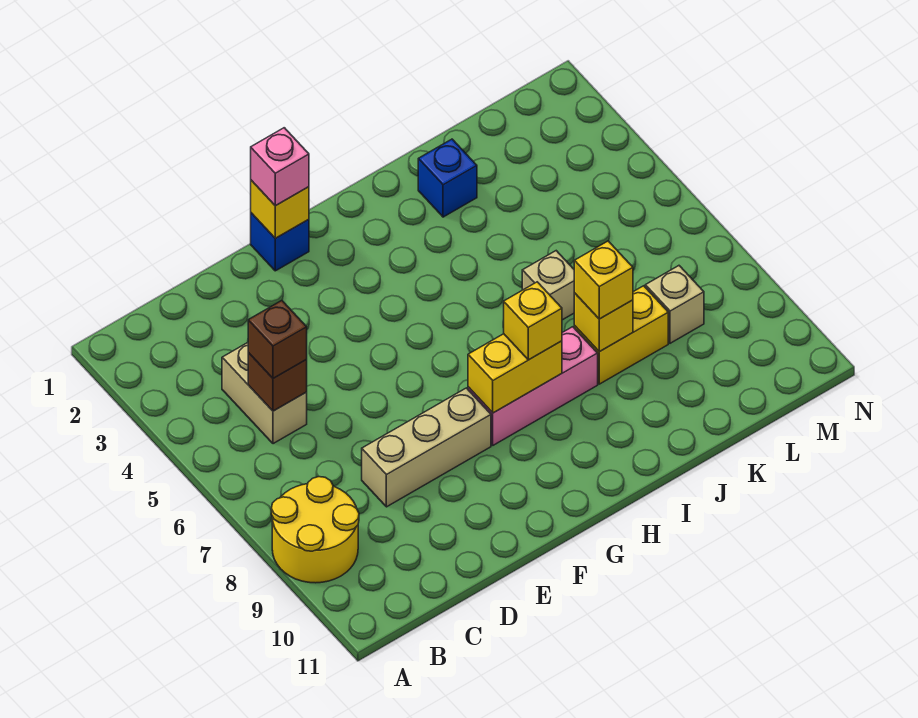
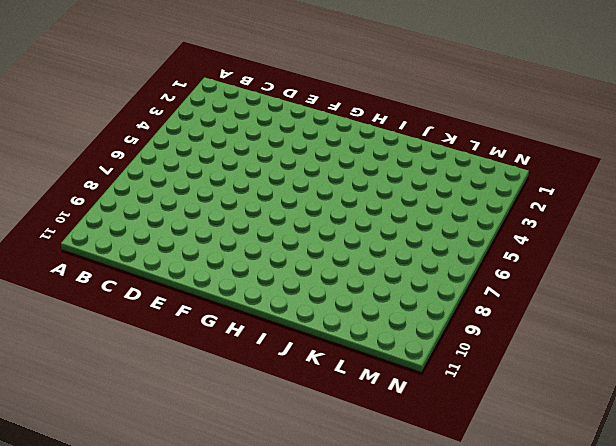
none -> yellow 2x2 round brick [271,477,359,583]
none -> tan 1x2 brick [222,343,307,444]
none -> tan 1x3 brick [362,388,491,507]

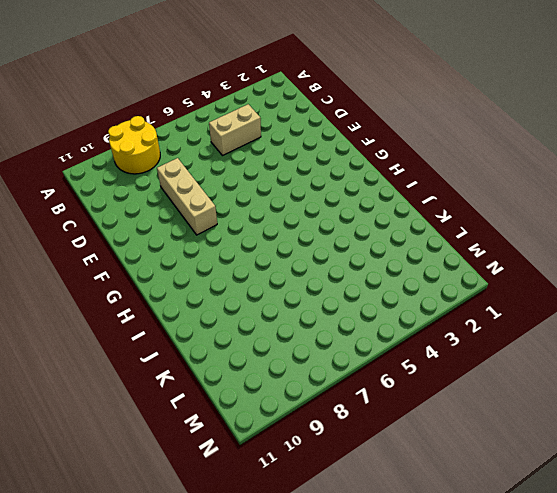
none -> blue 1x1 brick [251,213,309,271]
none -> pink 1x3 brick [468,327,598,445]
none -> blue 1x1 brick [418,139,477,217]

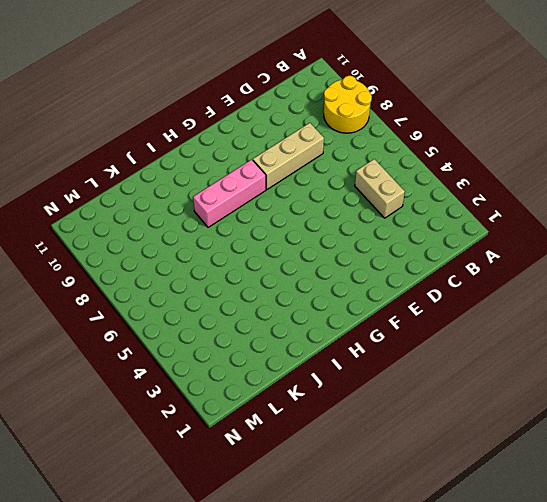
none -> blue 1x1 brick [251,213,309,271]
none -> blue 1x1 brick [418,139,477,217]
none -> tan 1x1 brick [522,251,574,320]

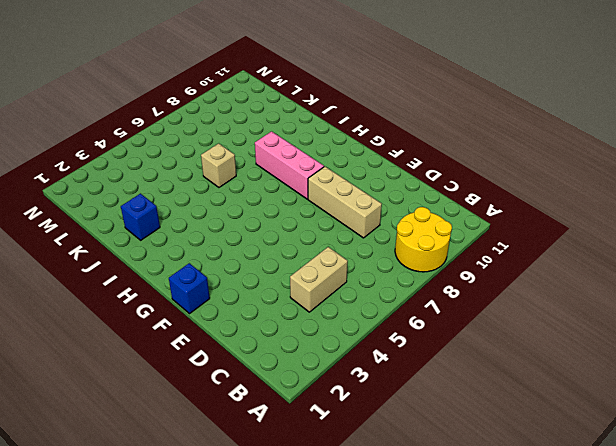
none -> yellow 1x2 brick [574,286,668,384]
none -> tan 1x1 brick [645,266,704,343]
none -> brown 1x1 brick [248,353,307,411]

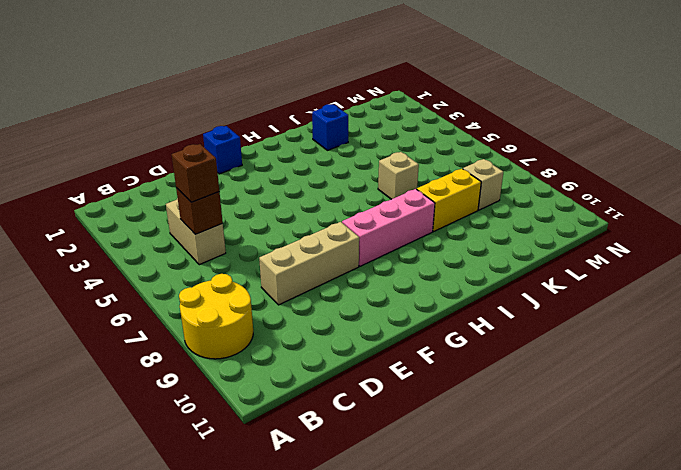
none -> yellow 1x1 brick [251,180,309,238]
none -> yellow 1x2 brick [468,334,562,413]
none -> yellow 1x1 brick [574,293,633,352]

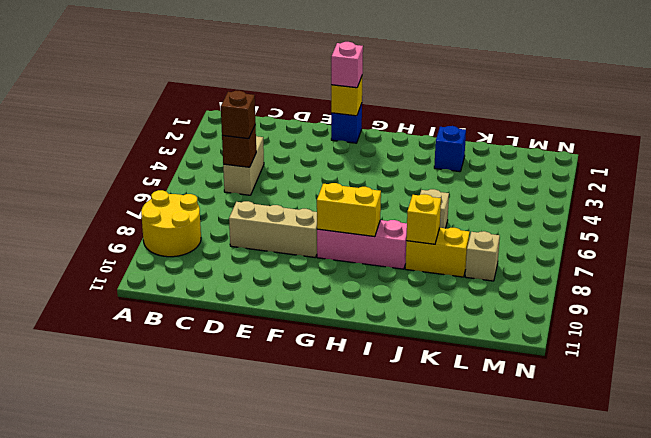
none -> yellow 1x1 brick [504,282,562,360]
none -> yellow 1x1 brick [574,241,633,319]

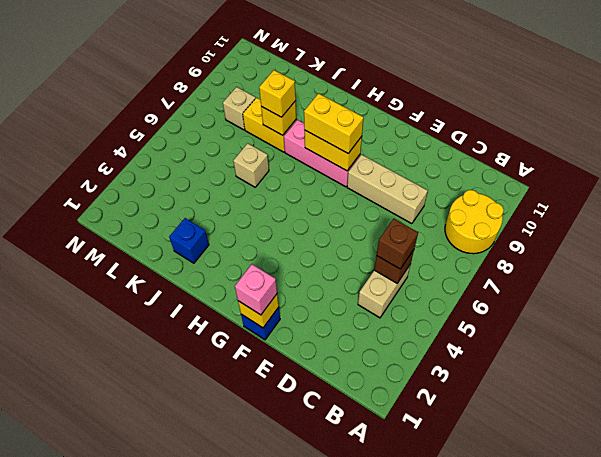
yellow 1x2 brick [304,93,364,153] -> yellow 1x1 brick [504,282,562,360]

